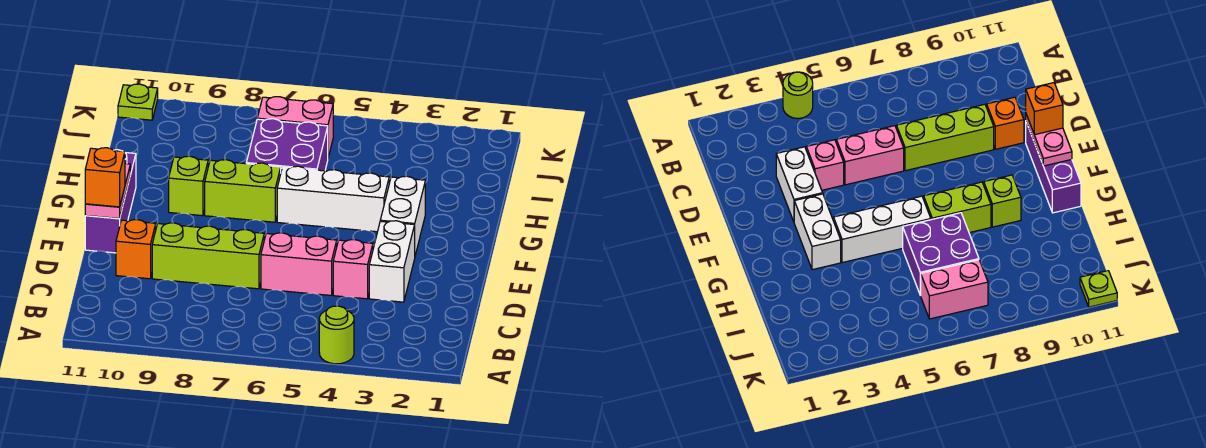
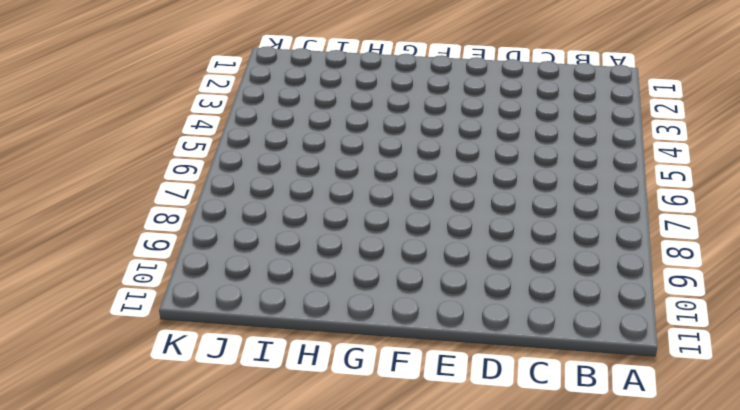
none -> lime 1x1 round brick [319,306,354,364]
none -> white 1x2 brick [369,221,415,302]
none -> pink 1x1 brick [333,240,373,299]

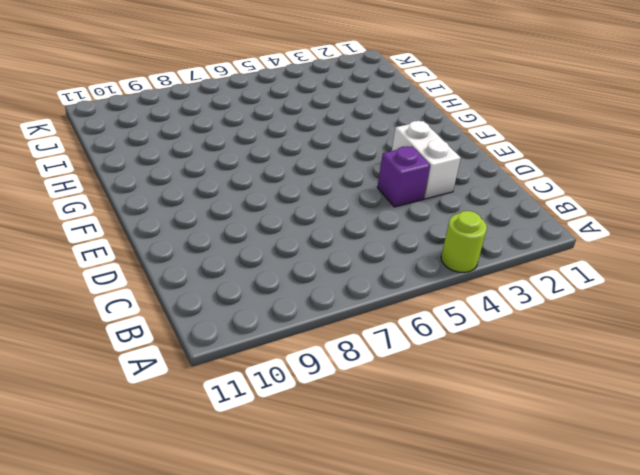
purple 1x1 brick [377,146,430,207] -> pink 1x1 brick [333,240,373,299]
none -> pink 1x2 brick [261,233,337,295]
none -> lime 1x3 brick [152,223,264,289]
none -> orange 1x1 brick [116,220,156,279]

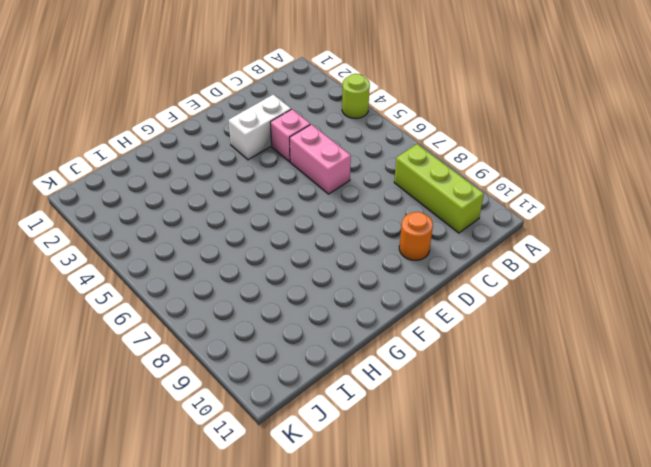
lime 1x3 brick [394,144,484,233] -> lime 1x3 brick moved to [152,223,264,289]
orange 1x1 round brick [399,212,433,260] -> orange 1x1 brick [116,220,156,279]
none -> purple 1x3 brick [85,150,136,253]
none -> white 1x2 brick [380,176,425,255]
none -> white 1x3 brick [277,166,389,232]

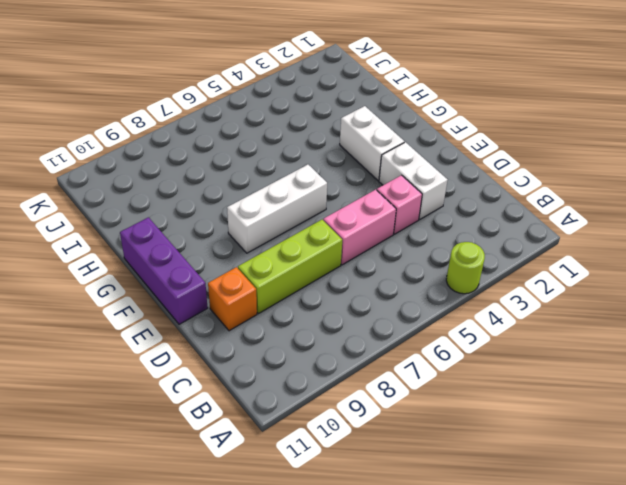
white 1x3 brick [227,165,327,253] -> white 1x3 brick moved to [277,166,389,232]
none -> lime 1x2 brick [205,160,281,222]
none -> lime 1x1 brick [169,156,208,216]
none -> purple 2x2 brick [246,119,328,171]

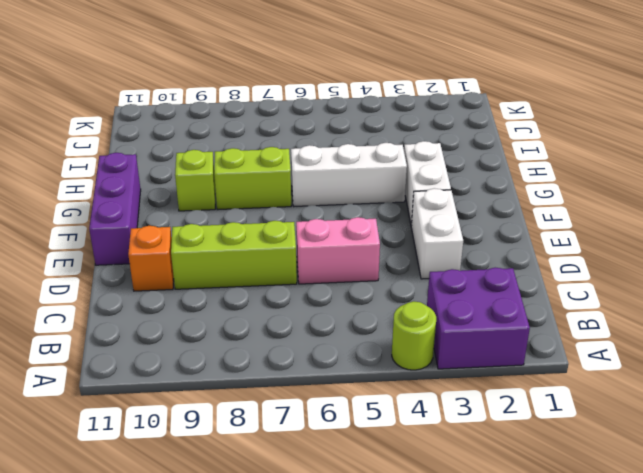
purple 2x2 brick [427,268,530,369] -> purple 2x2 brick moved to [246,119,328,171]
none -> pink 1x1 brick [333,240,373,299]
none -> pink 1x2 brick [257,97,333,157]
none -> lime 1x1 plate [118,84,158,120]

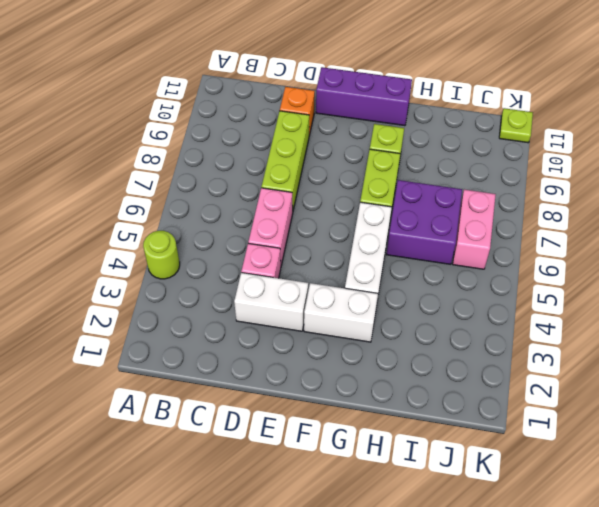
none -> pink 1x2 plate [85,164,130,219]
none -> orange 1x1 brick [85,148,125,207]

